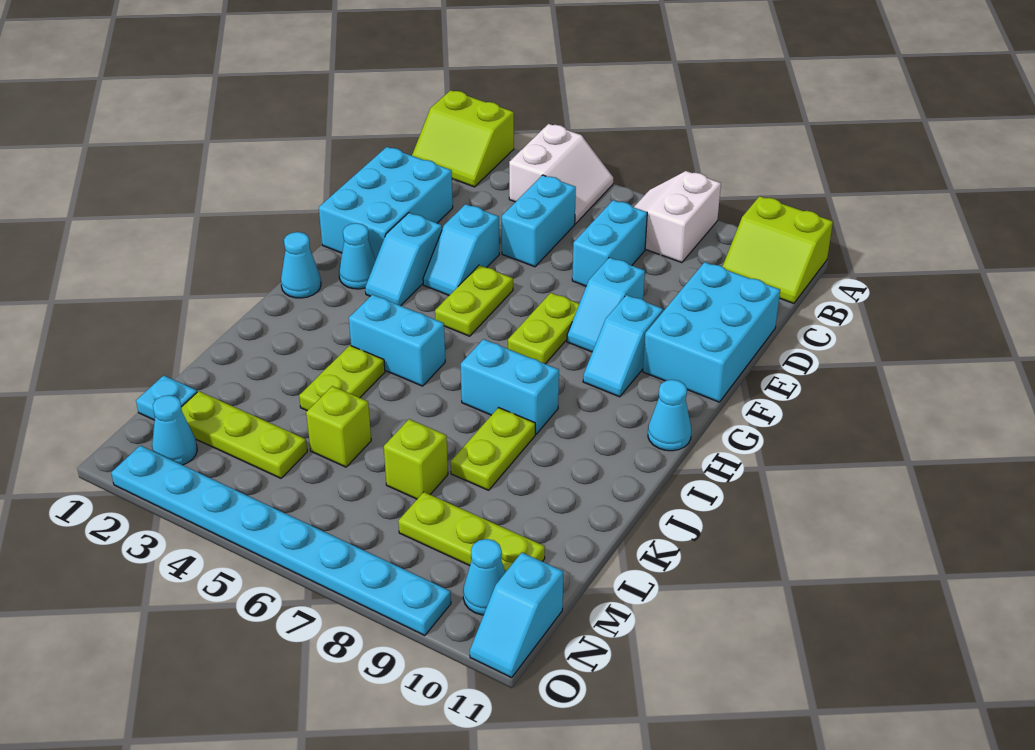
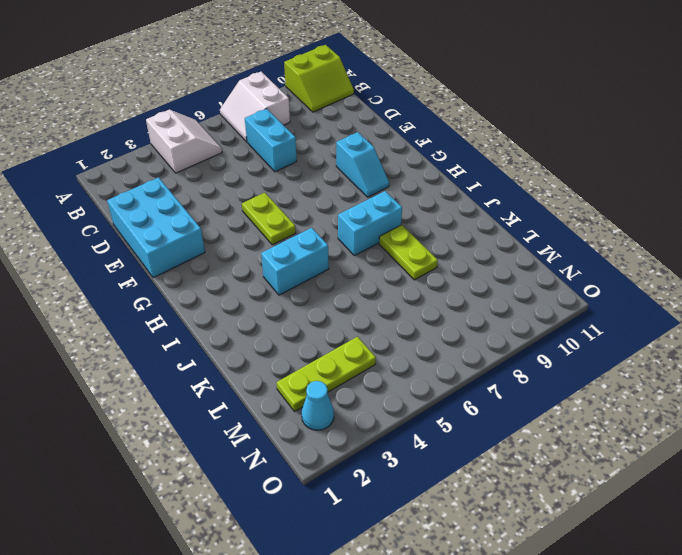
none -> lime 2x2 slope [412,90,514,187]
none -> cyan 1x2 brick [502,175,576,267]
none -> cyan 2x3 brick [643,262,780,402]
none -> cyan 1x2 slope [423,204,499,295]

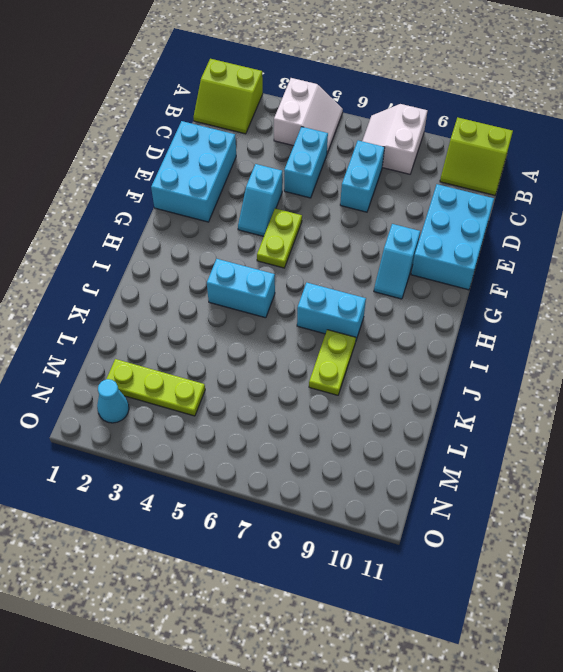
none -> cyan 1x2 slope [567,257,645,352]
none -> cyan 1x2 slope [365,213,442,306]
none -> lime 1x2 plate [508,293,579,364]
none -> cyan 1x1 cone [339,223,376,289]

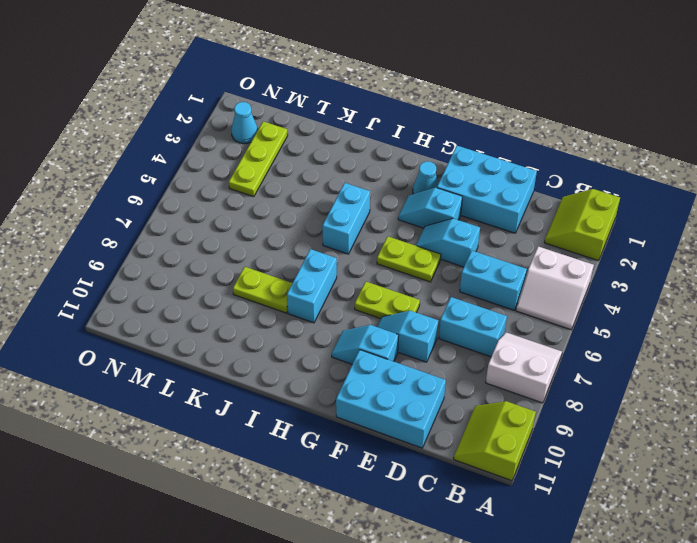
none -> cyan 1x1 cone [281,232,321,298]
none -> cyan 1x1 cone [648,380,691,451]
none -> lime 1x2 plate [299,345,385,411]
none -> lime 1x1 brick [306,386,371,467]

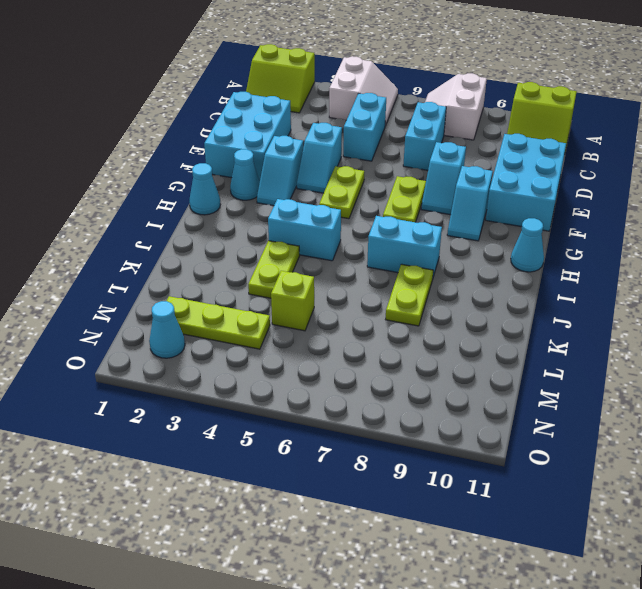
none -> lime 1x1 brick [384,419,448,499]
none -> cyan 1x1 plate [136,375,197,420]
none -> lime 1x3 plate [398,492,545,572]
none -> cyan 1x1 cone [463,539,505,615]

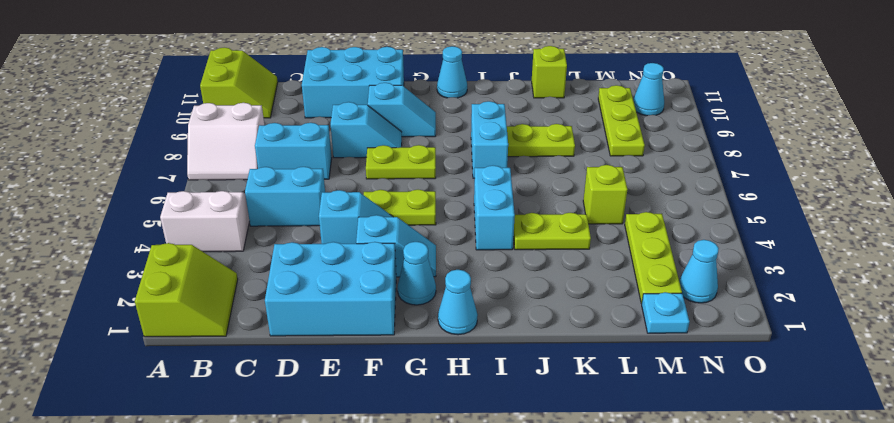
lime 1x1 brick [532,46,567,98] -> lime 1x1 brick moved to [384,419,448,499]
none -> cyan 1x2 slope [470,553,563,678]
none -> cyan 1x8 plate [111,445,451,636]

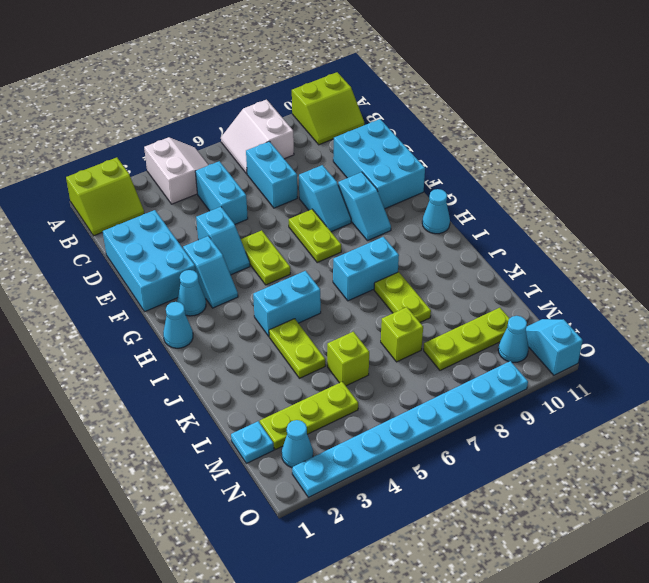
cyan 1x2 slope [526,319,583,375] -> cyan 1x2 slope turned to [470,553,563,678]

